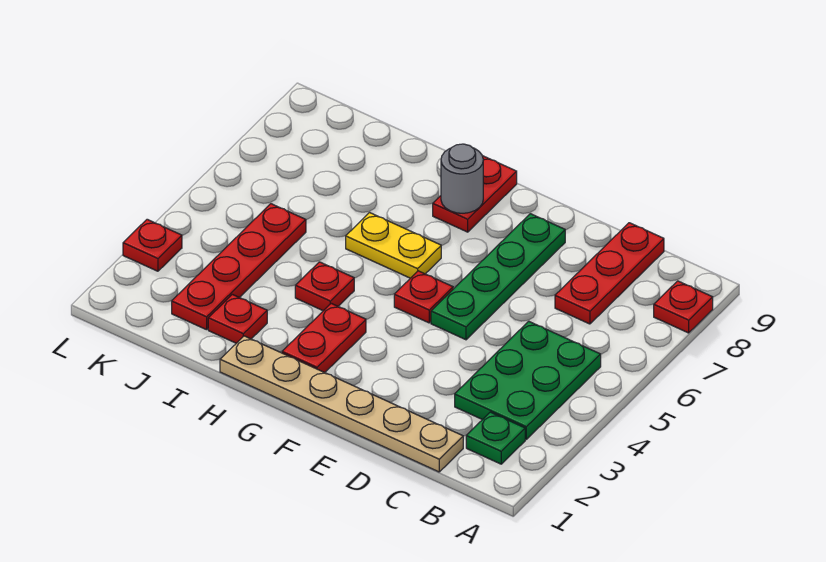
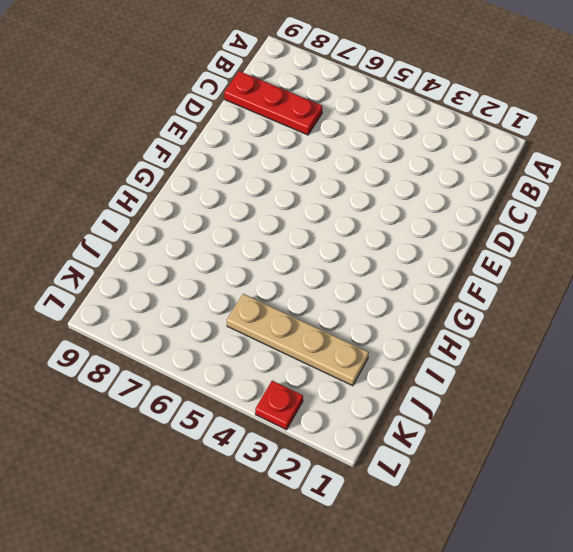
tan 1x4 plate [227,294,369,386] -> red 1x4 plate [172,204,306,330]
none -> red 1x1 plate [654,281,713,333]
none -> green 1x1 plate [466,412,525,464]
none -> green 2x3 plate [455,321,601,439]

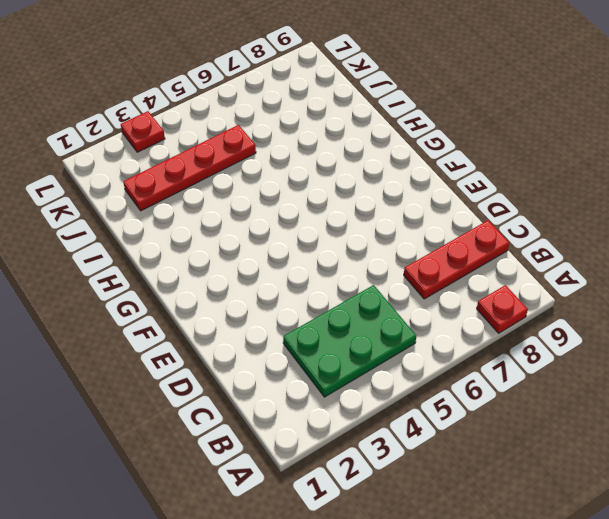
none -> green 1x1 plate [466,412,525,464]
none -> tan 1x6 plate [220,336,463,472]
none -> green 1x4 plate [431,214,565,340]

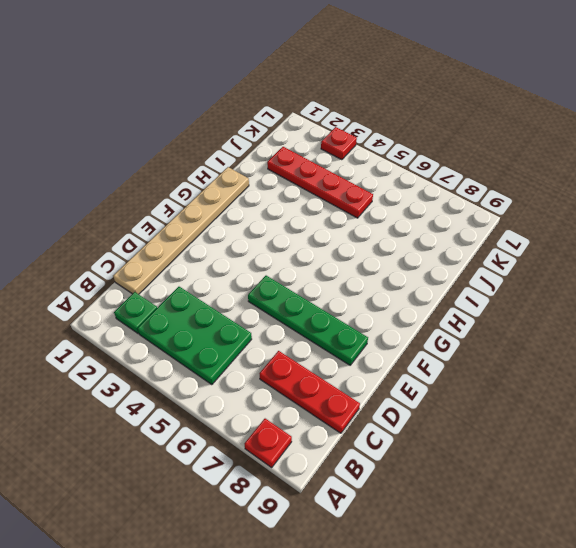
none -> red 1x1 plate [394,271,453,323]
none -> red 1x2 plate [282,303,366,373]
none -> yellow 1x2 plate [346,213,441,278]

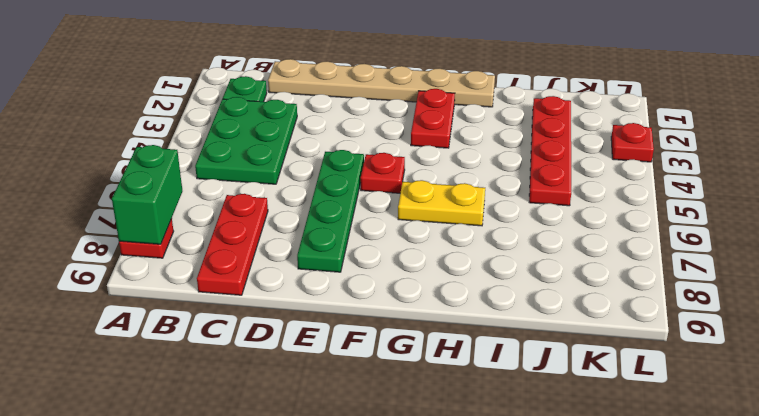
green 1x2 brick [112,145,182,244] -> none
none -> red 1x2 plate [433,156,517,232]
none -> red 1x1 plate [295,262,354,311]
none -> red 1x1 plate [208,294,267,343]

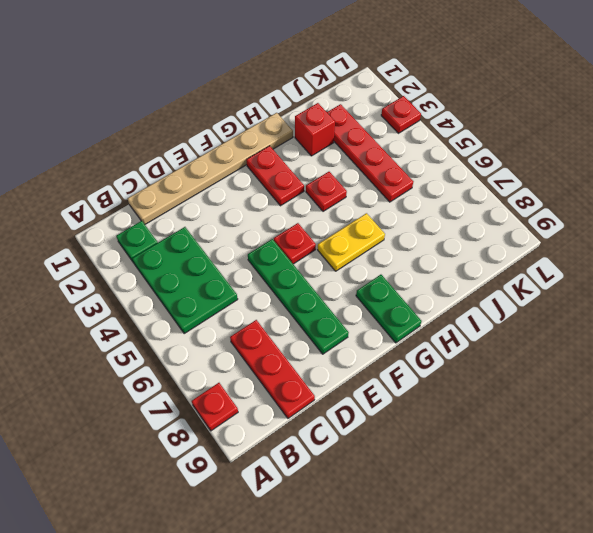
green 1x2 plate [356,275,421,343] -> red 1x2 plate [433,156,517,232]
red 1x1 brick [295,103,335,156] -> red 1x1 plate [208,294,267,343]
none -> grey 1x1 round brick [441,144,483,213]

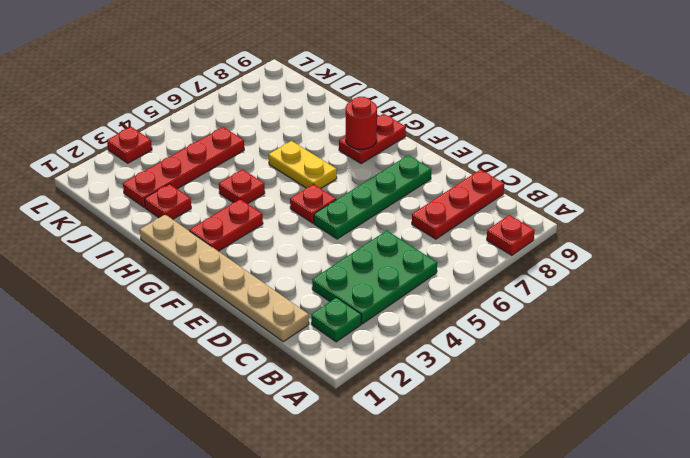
red 1x1 round brick [346,97,377,149] -> grey 1x1 round brick [441,144,483,213]

